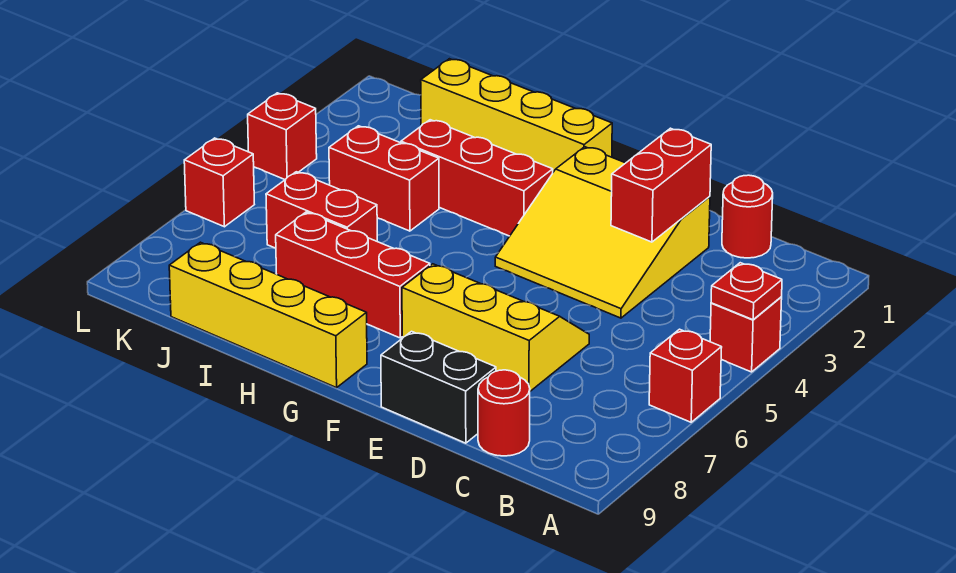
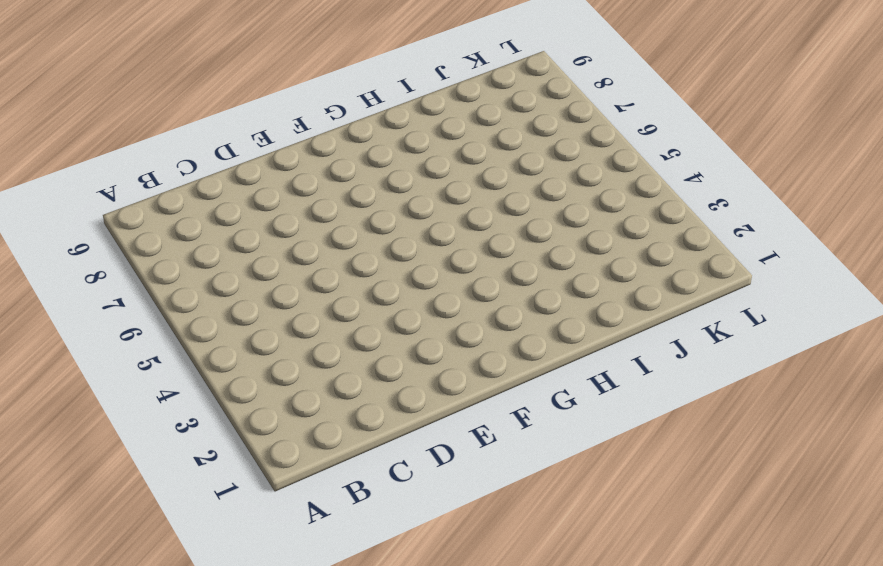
none -> red 1x1 brick [710,297,782,372]
none -> red 1x1 brick [649,329,722,422]
none -> red 1x1 round brick [722,175,773,258]

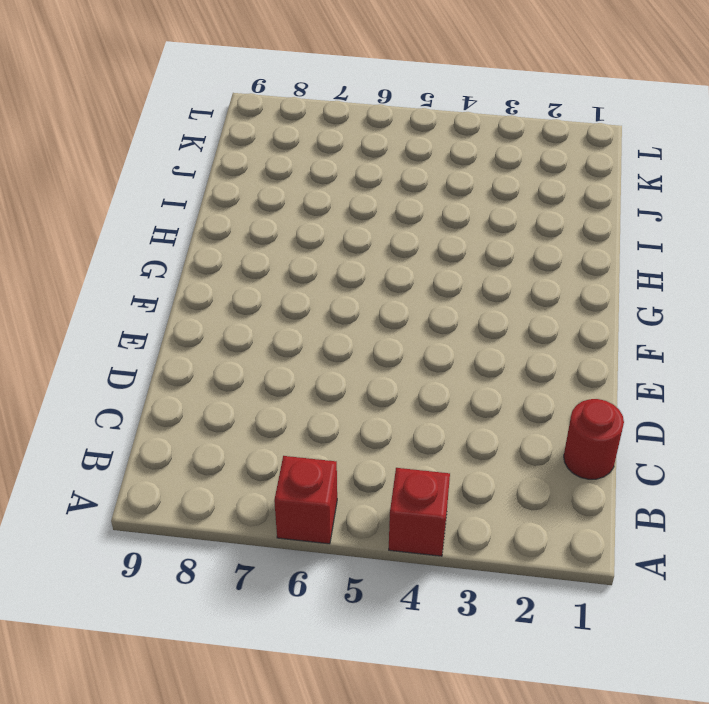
none -> red 1x1 round brick [478,370,530,456]
none -> yellow 3x3 slope [495,147,710,318]
none -> yellow 2x3 slope [402,264,589,391]

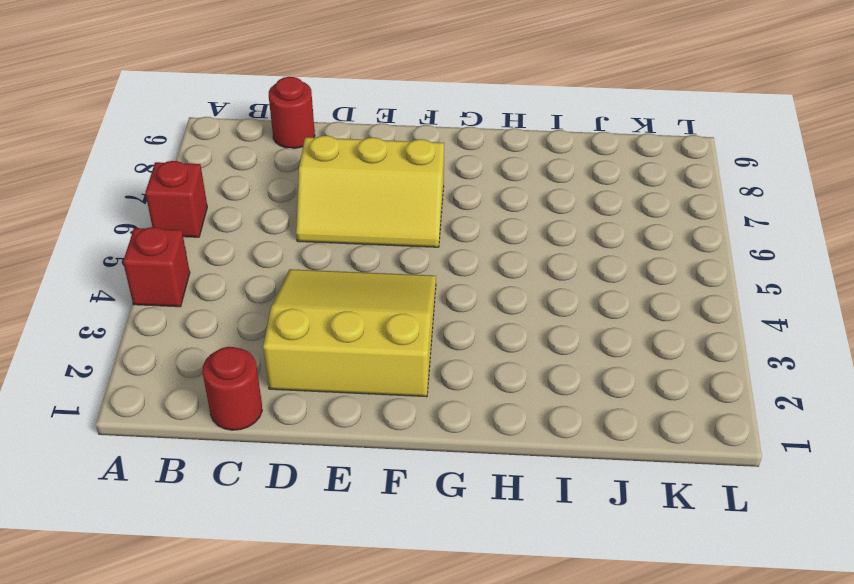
none -> black 1x2 brick [381,331,496,443]
none -> yellow 1x4 brick [421,59,612,172]
none -> red 1x3 brick [401,120,553,236]

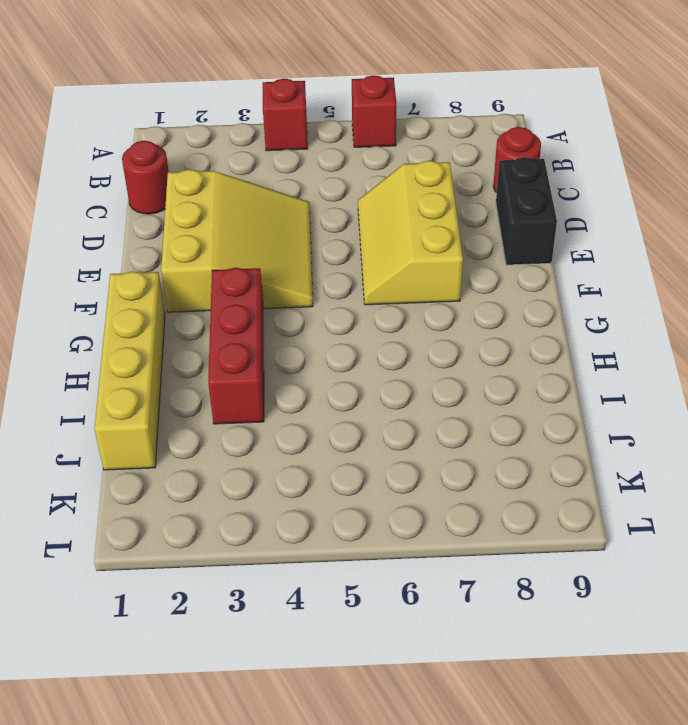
none -> red 1x3 brick [276,212,430,338]
none -> yellow 1x4 brick [169,242,367,388]
none -> red 1x2 brick [329,126,439,231]

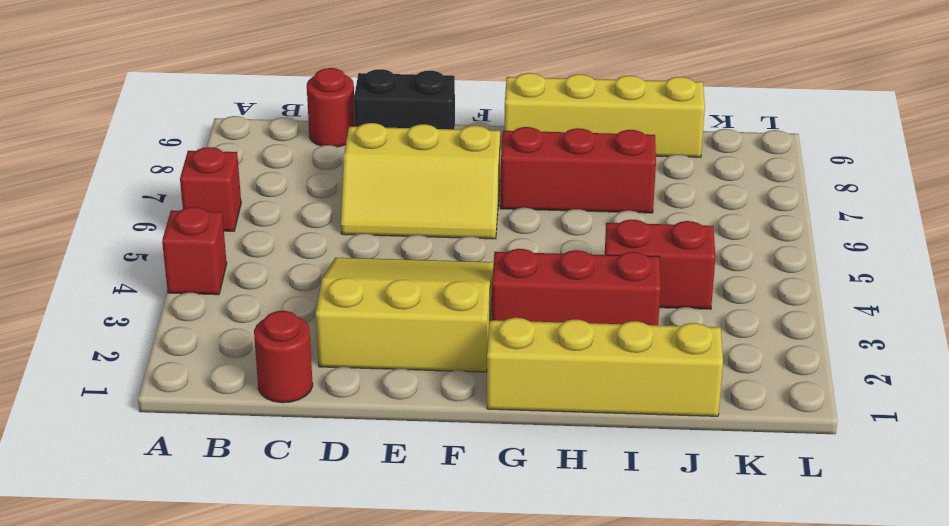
none -> red 1x2 brick [266,172,377,248]
none -> red 1x1 brick [248,93,317,180]
none -> red 1x1 brick [184,138,254,227]

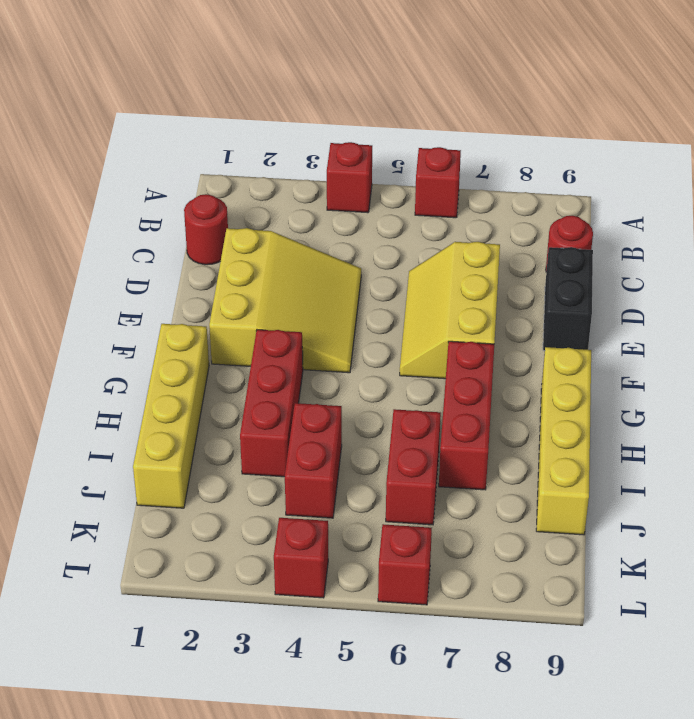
none -> red 1x1 plate [711,263,782,320]
none -> red 1x2 brick [611,128,711,242]

